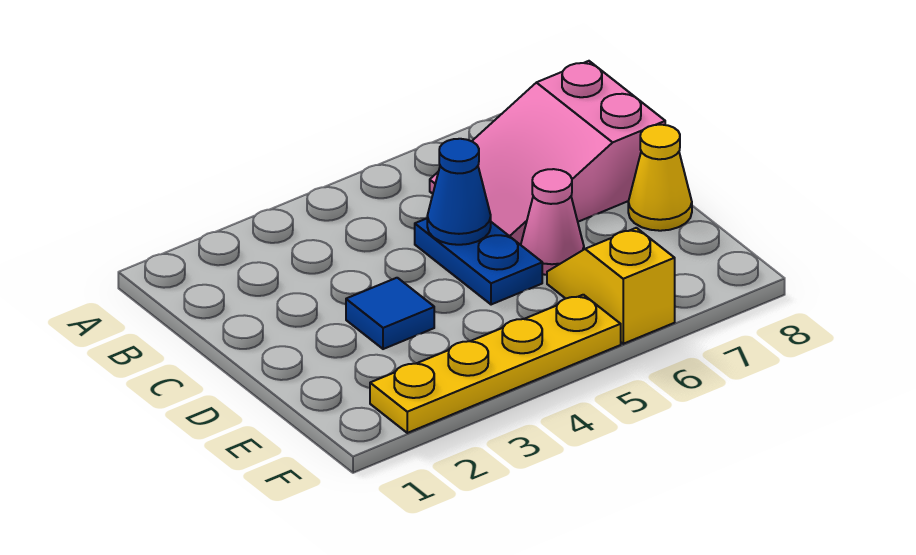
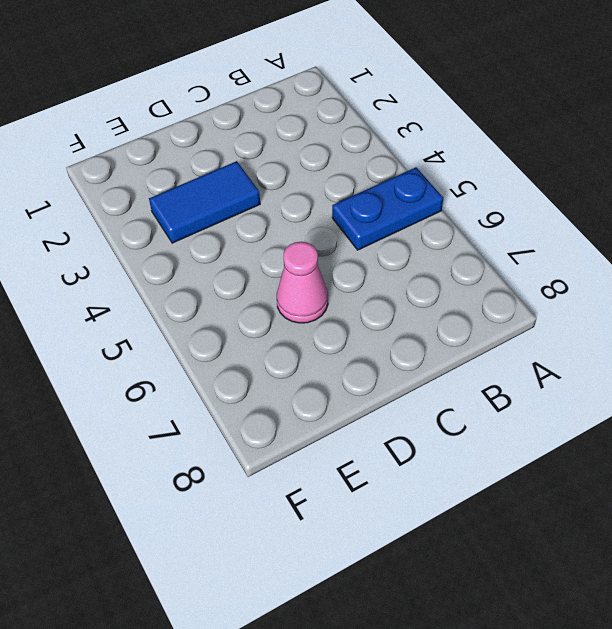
blue 1x2 plate [332,167,443,250] -> blue 1x2 plate moved to [415,219,542,305]
blue 1x2 tile [149,161,260,243] -> blue 1x1 tile [346,278,434,349]
none -> pink 2x3 slope [430,61,665,245]
none -> yellow 1x1 cone [628,125,692,231]

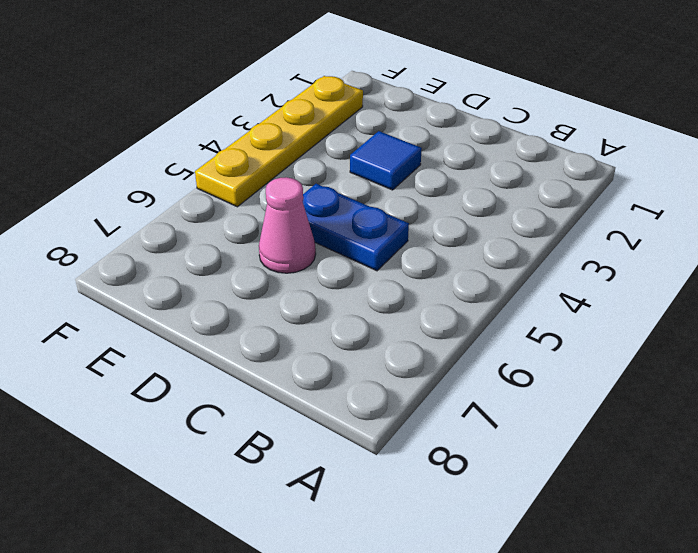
none -> pink 2x3 slope [430,61,665,245]
none -> yellow 1x1 cone [628,125,692,231]

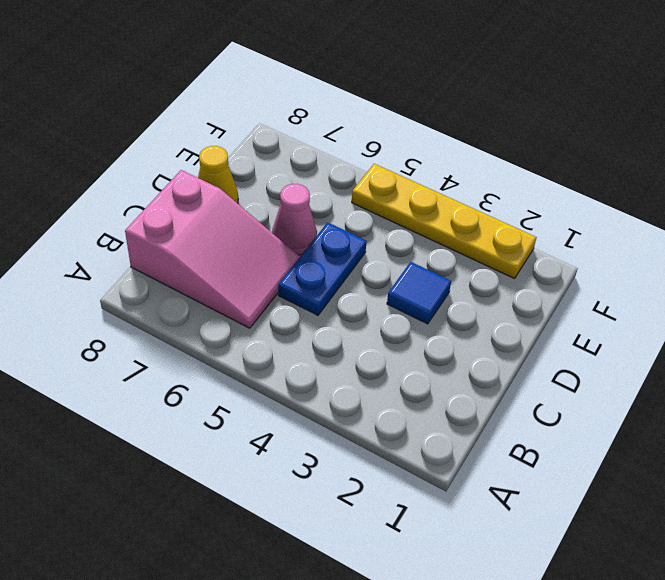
none -> yellow 1x2 slope [547,228,675,344]
none -> blue 1x1 cone [427,139,491,245]

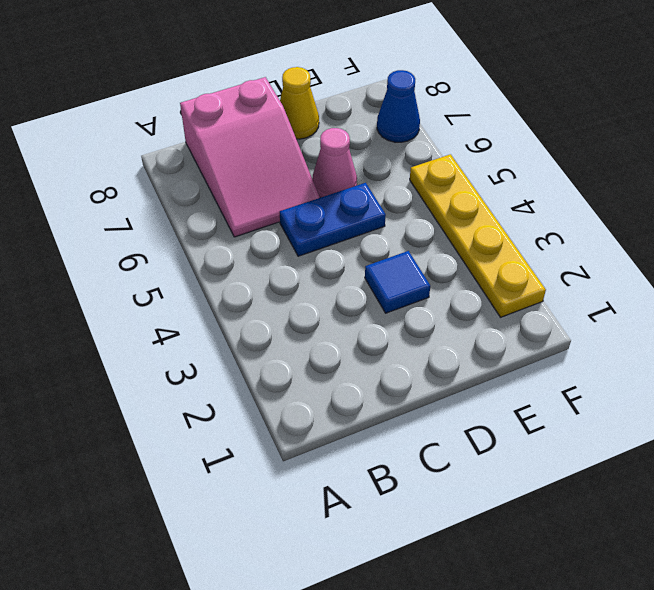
blue 1x1 cone [377,70,420,142] -> blue 1x1 cone moved to [427,139,491,245]
none -> yellow 1x2 slope [547,228,675,344]

